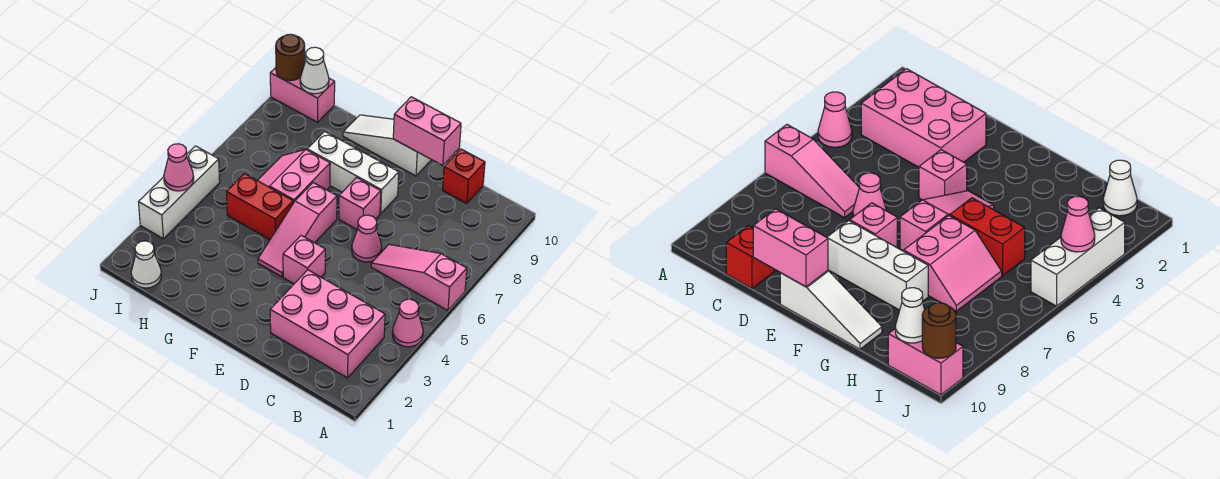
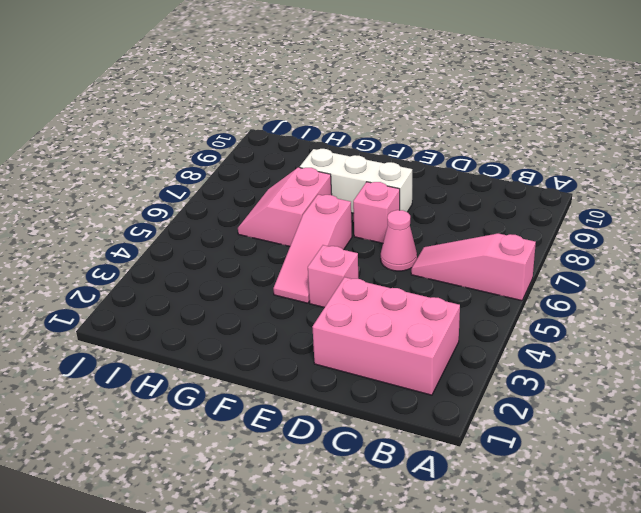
none -> pink 1x1 cone [392,299,423,347]
none -> red 1x1 brick [443,149,485,203]
none -> white 1x3 slope [343,115,431,176]

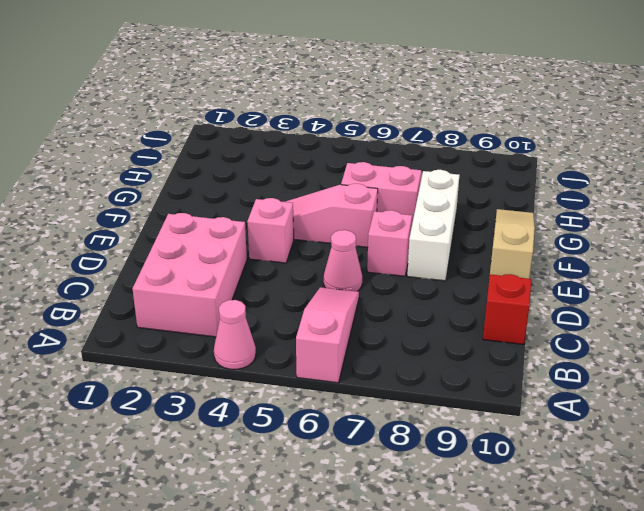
tan 1x3 slope [490,209,535,279] -> white 1x3 slope [343,115,431,176]
none -> red 1x2 brick [227,174,293,239]
none -> white 1x1 cone [131,241,162,288]
none -> pink 1x2 brick [270,68,335,122]

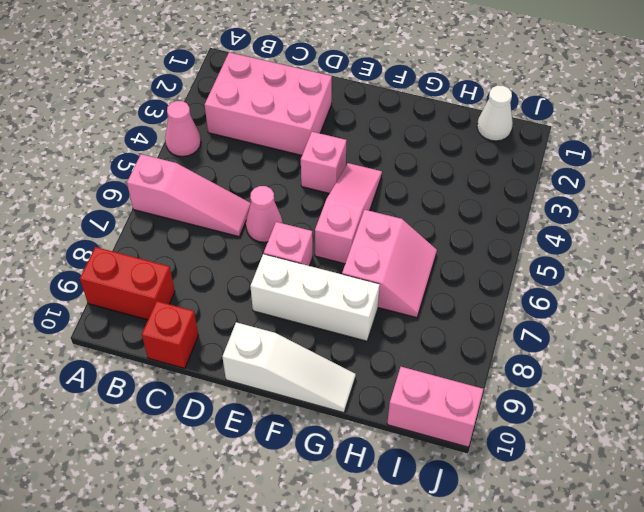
red 1x2 brick [80,247,175,320] -> red 1x2 brick moved to [227,174,293,239]
none -> white 1x3 brick [139,146,220,239]
none -> pink 1x2 brick [393,97,461,165]
none -> white 1x1 cone [300,47,329,94]

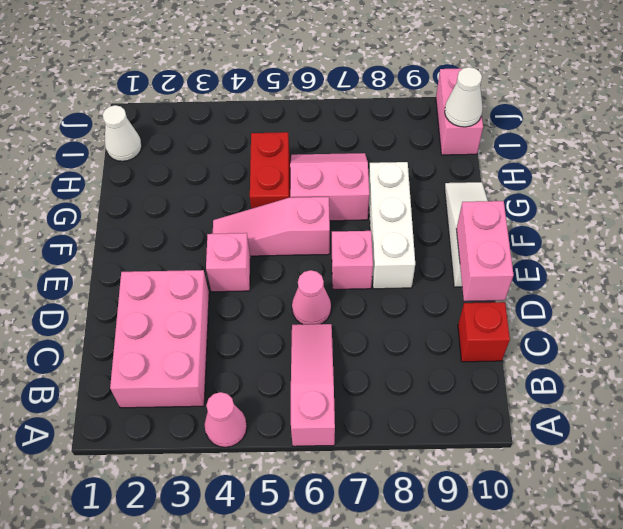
none -> white 1x3 brick [139,146,220,239]
none -> pink 1x1 cone [164,144,194,191]
none -> brown 1x1 round brick [276,34,305,81]

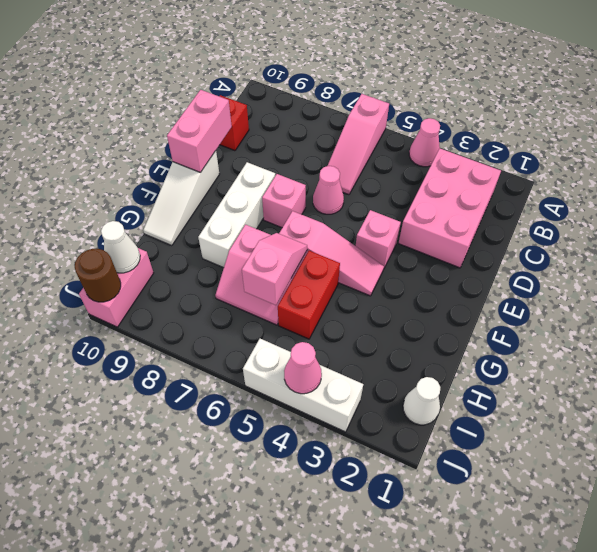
pink 1x2 slope [242,233,307,305] -> none

